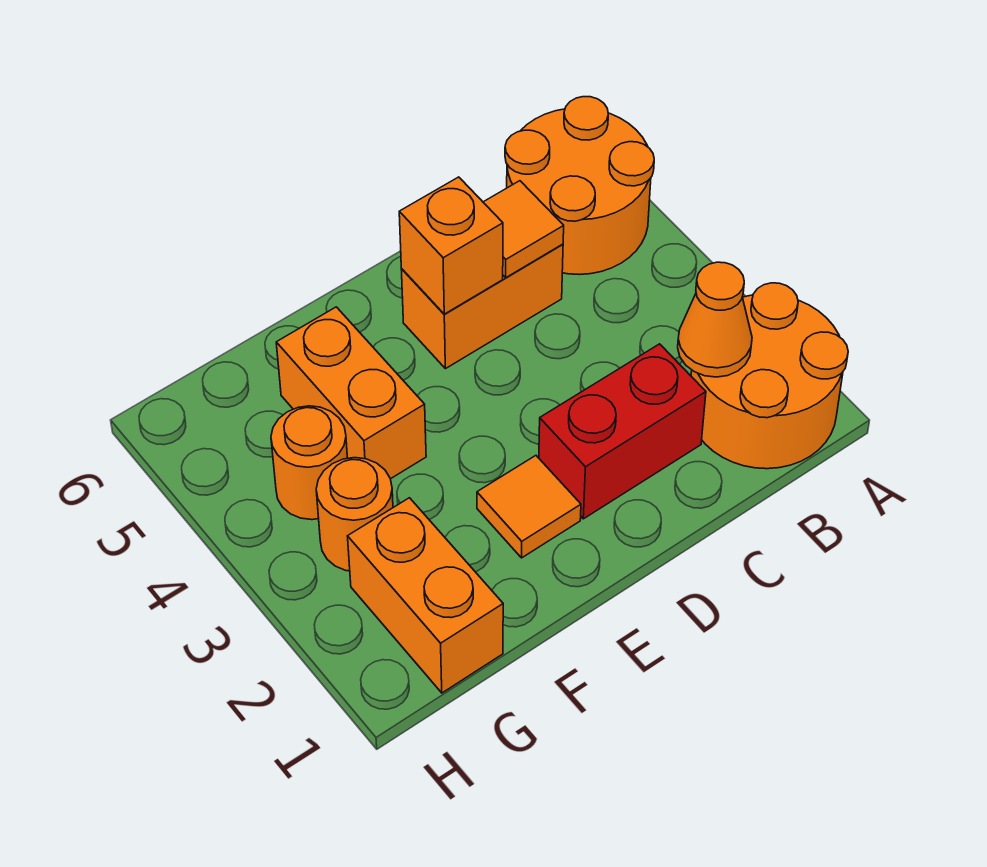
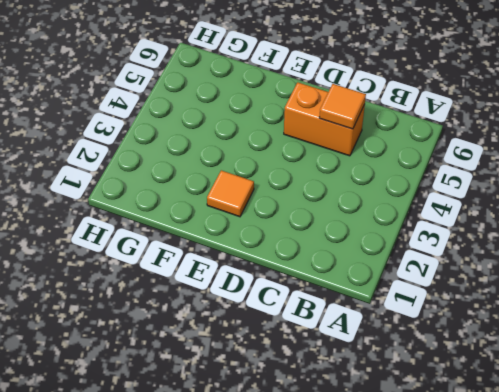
none -> orange 2x2 round brick [691,283,848,469]
none -> orange 2x2 round brick [505,97,654,275]
none -> red 1x2 brick [539,344,706,519]

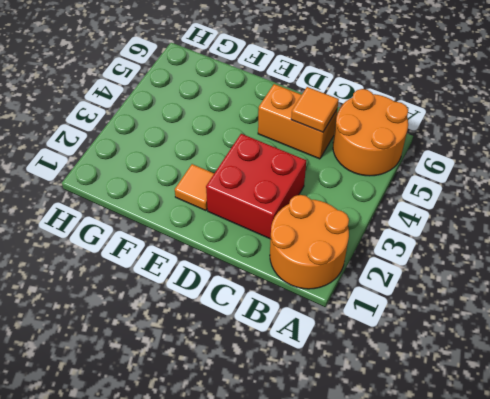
red 2x2 brick [206,134,306,239] -> red 1x2 brick [539,344,706,519]
none -> orange 1x2 brick [276,307,426,479]
none -> orange 1x2 brick [348,498,503,693]
none -> orange 1x1 round brick [316,458,393,571]

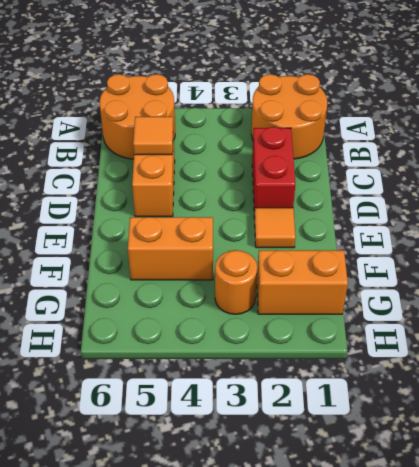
none -> orange 1x1 round brick [271,406,347,520]
none -> orange 1x1 cone [678,262,752,377]
none -> orange 1x1 brick [399,177,503,314]

